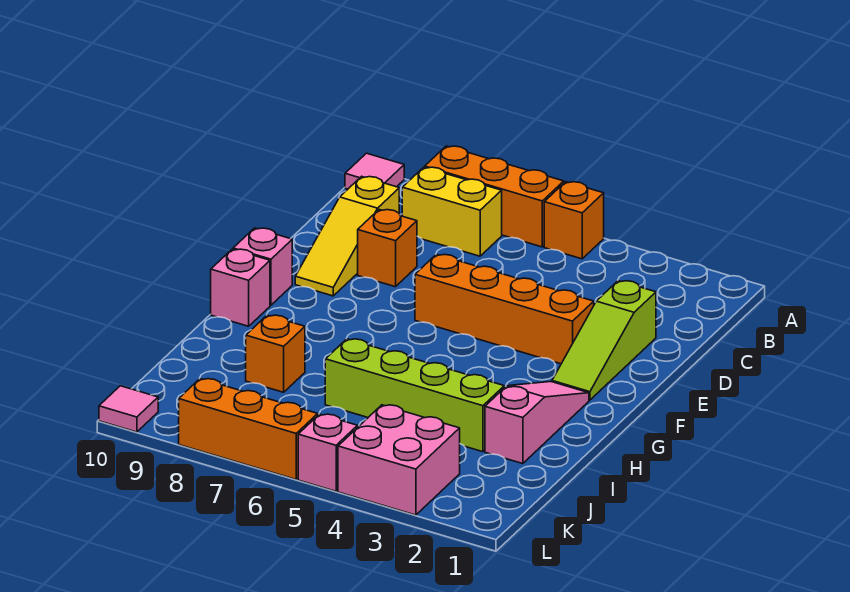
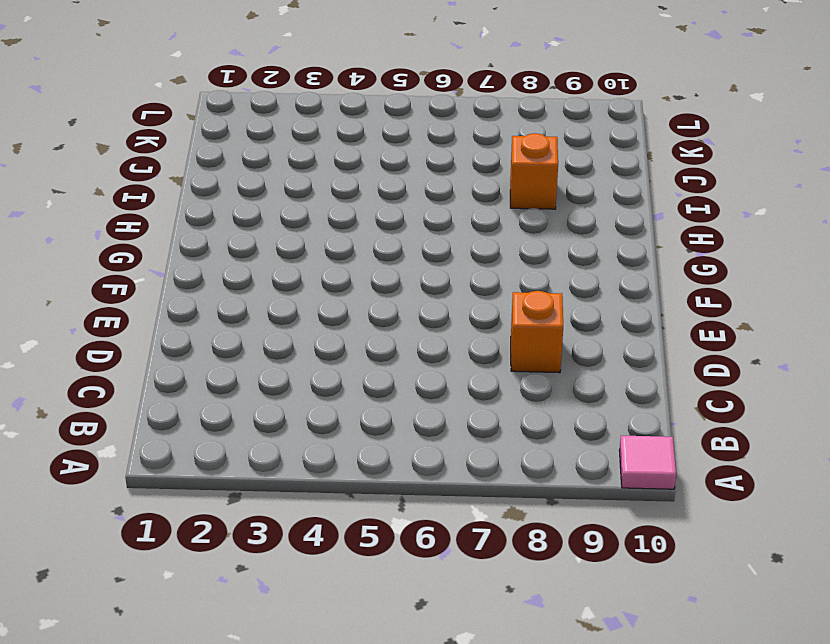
none -> orange 1x1 brick [544,182,604,259]
none -> orange 1x3 brick [425,146,564,247]
none -> yellow 1x2 brick [402,167,502,256]

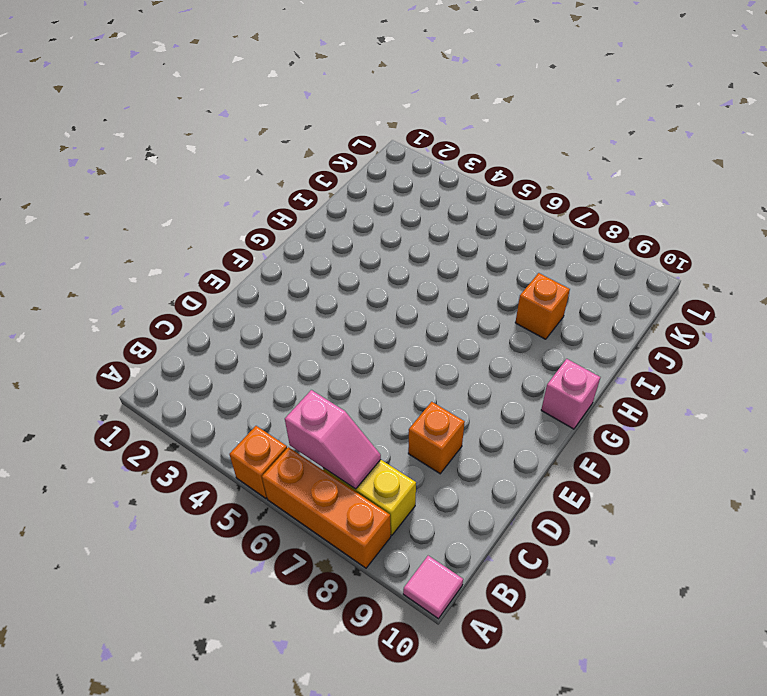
pink 1x2 slope [285,390,381,489] -> none
none -> yellow 1x3 slope [295,176,399,296]
none -> lime 1x3 slope [552,281,656,400]
none -> orange 1x4 brick [415,254,594,364]

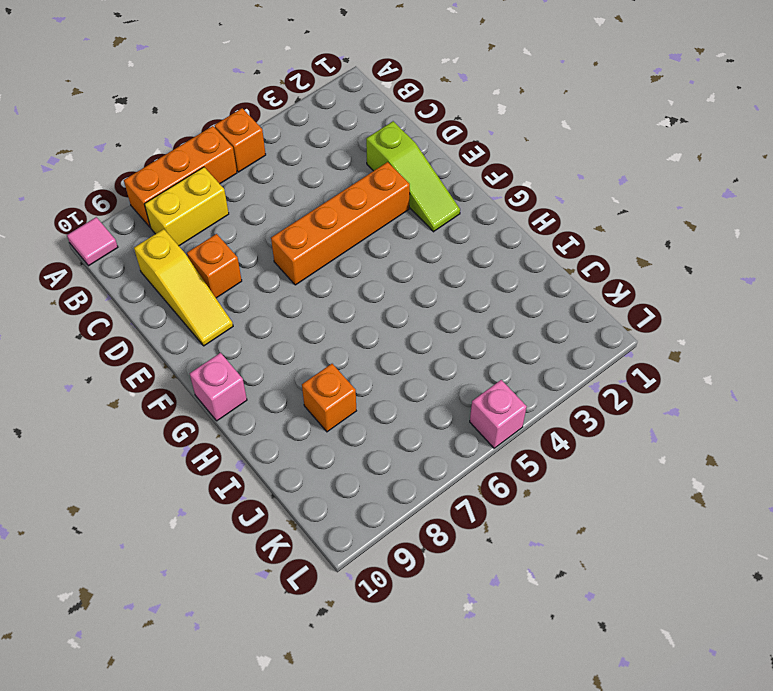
none -> pink 1x1 brick [233,228,292,305]
none -> pink 1x3 slope [485,382,589,464]
none -> lime 1x4 brick [325,339,504,452]

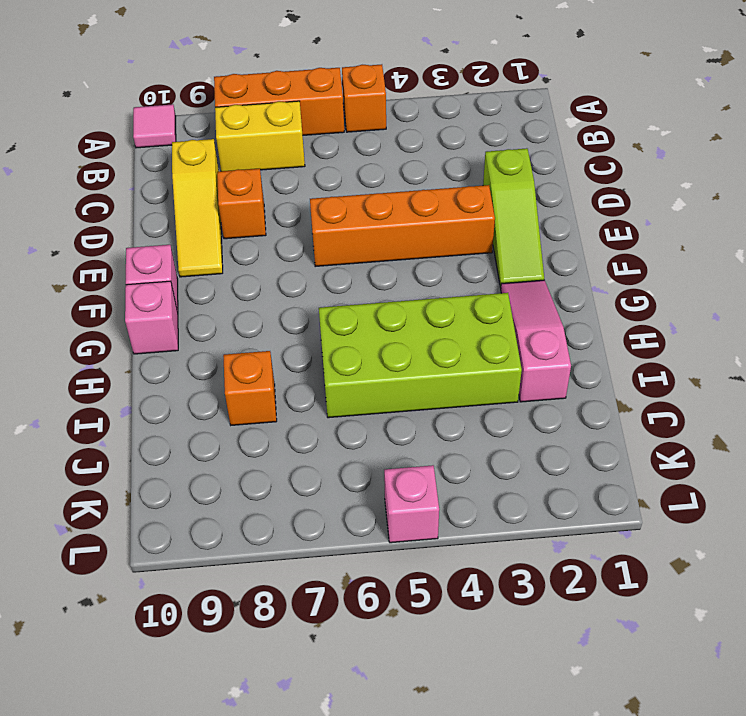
lime 2x4 brick [319,293,522,418] -> lime 1x4 brick [325,339,504,452]
none -> pink 2x2 brick [338,405,460,515]
none -> orange 1x3 brick [179,379,318,479]
none -> pink 1x1 tile [99,386,158,432]

